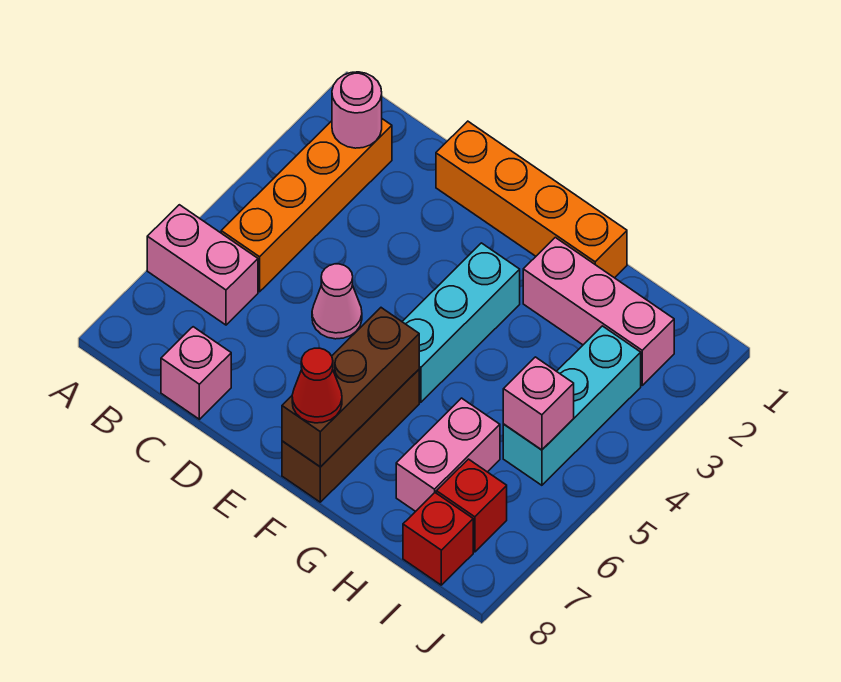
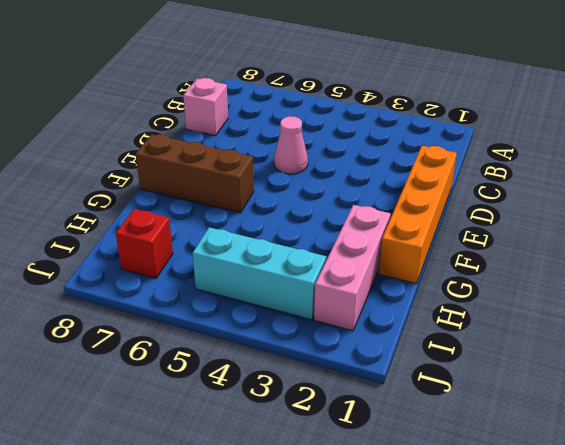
none -> pink 1x2 brick [147,205,258,325]
none -> orange 1x4 brick [221,119,392,292]
none -> cyan 1x3 brick [402,243,520,402]

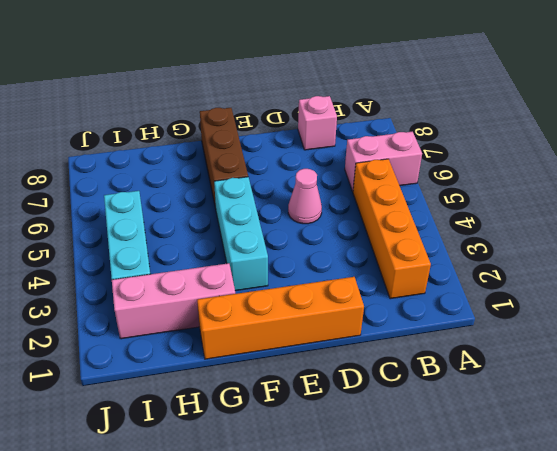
none -> pink 1x2 brick [396,398,500,511]
none -> red 1x1 brick [436,459,507,552]
none -> red 1x1 brick [403,493,473,585]

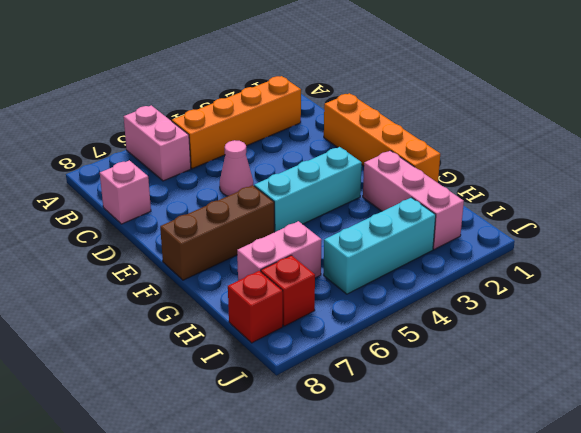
none -> pink 1x1 round brick [332,72,382,148]
none -> brown 1x3 brick [282,308,419,467]
none -> pink 1x1 brick [503,357,574,450]

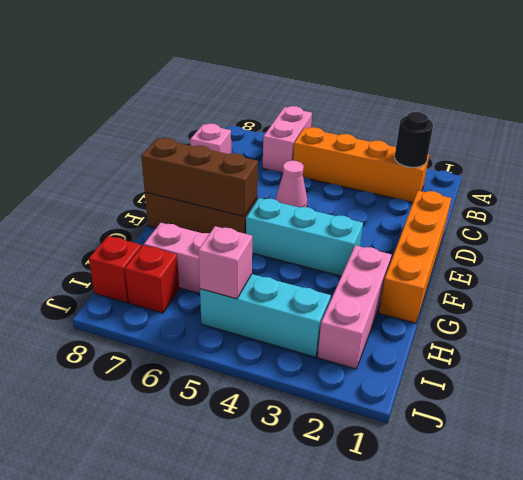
black 1x1 round brick [395,112,433,167] -> pink 1x1 round brick [332,72,382,148]
none -> red 1x1 cone [292,348,342,423]

